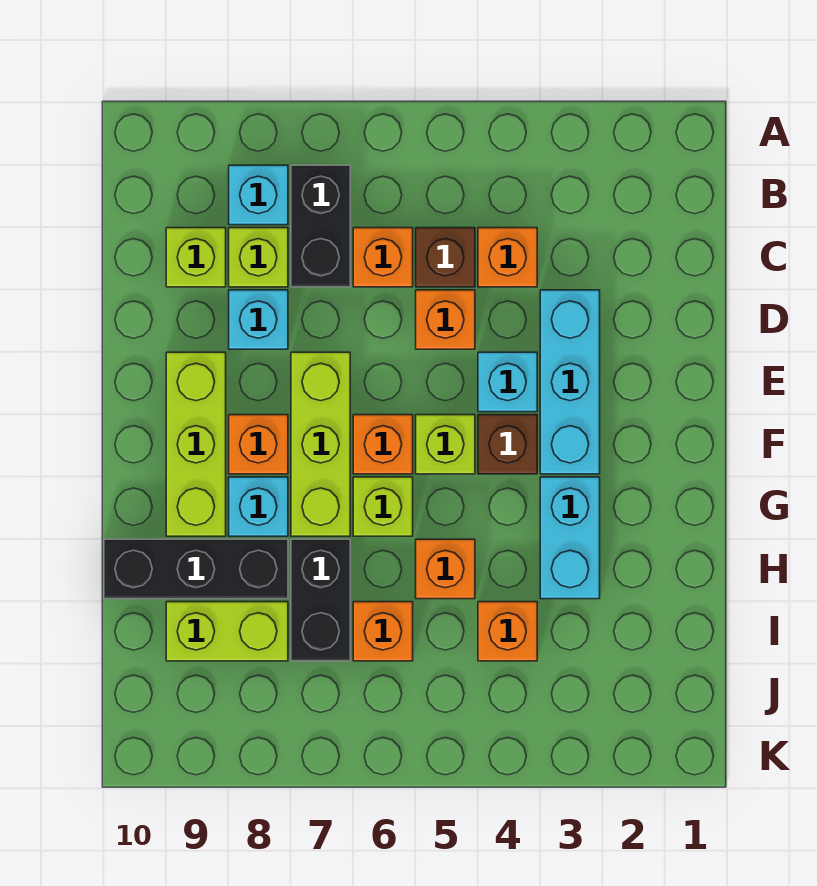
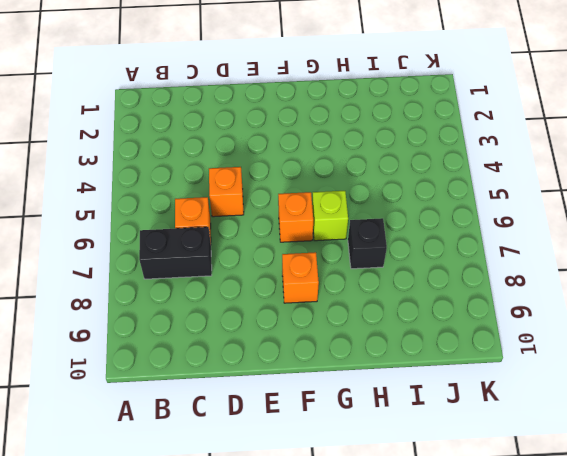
black 1x1 brick [348,218,387,269] -> black 1x2 brick [291,539,350,661]
none -> cyan 1x1 brick [229,165,288,225]
none -> orange 1x1 brick [478,228,537,287]
none -> brown 1x1 brick [416,228,475,287]

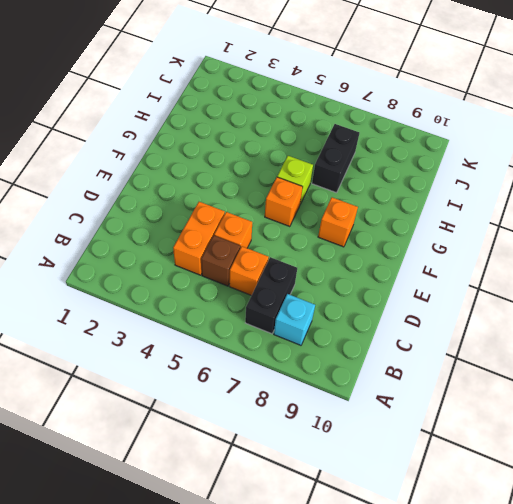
orange 1x2 brick [173,202,225,275] -> orange 1x1 brick [478,228,537,287]
none -> lime 1x1 brick [229,228,288,287]
none -> lime 1x1 brick [166,228,226,287]
none -> cyan 1x3 brick [540,290,600,474]

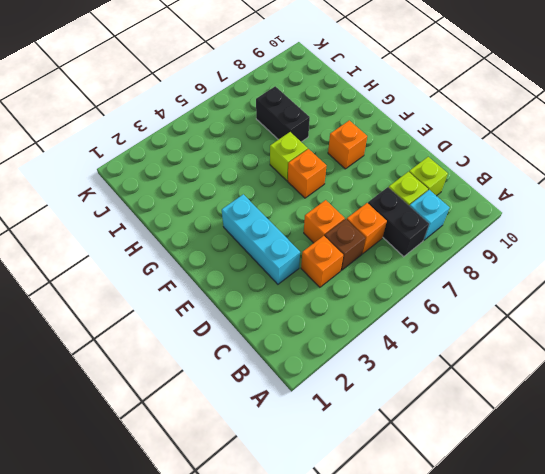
none -> cyan 1x1 brick [229,290,288,349]
none -> cyan 1x1 brick [478,352,537,412]
none -> lime 1x3 brick [291,352,350,536]

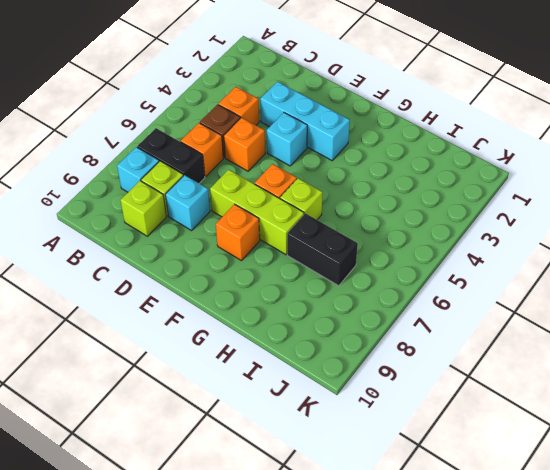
none -> lime 1x3 brick [166,352,226,536]
none -> brown 1x1 brick [478,415,537,474]
none -> lime 1x1 brick [416,415,475,474]

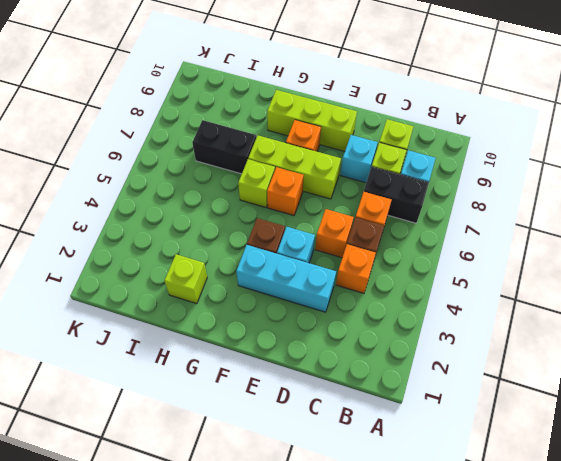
lime 1x1 brick [164,254,207,304] -> lime 1x1 brick moved to [416,415,475,474]
none -> cyan 1x2 brick [540,477,600,599]
none -> cyan 1x1 brick [229,477,288,536]
none -> orange 1x1 brick [416,539,475,599]

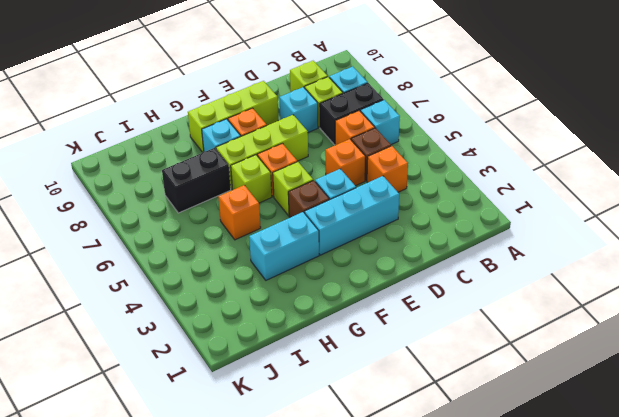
cyan 1x1 brick [361,100,400,145] -> none
none -> black 1x3 brick [104,539,288,599]
none -> orange 1x1 brick [478,602,537,661]
none -> orange 1x1 brick [353,602,413,661]

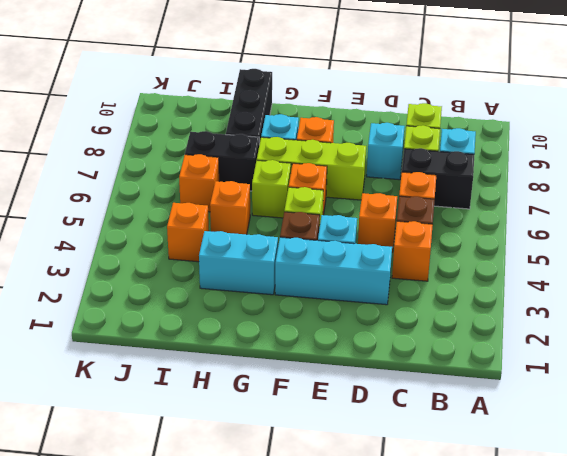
none -> lime 1x3 brick [166,352,226,536]
none -> lime 1x2 brick [166,602,288,661]

